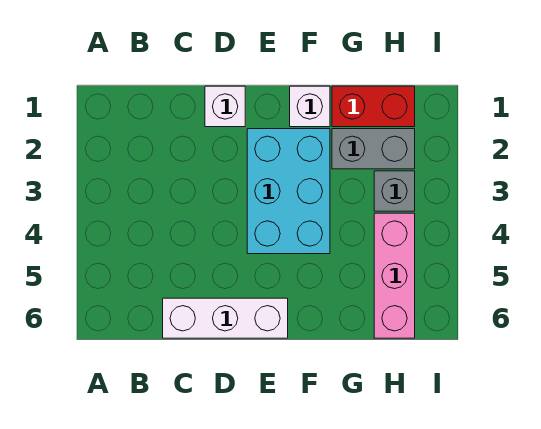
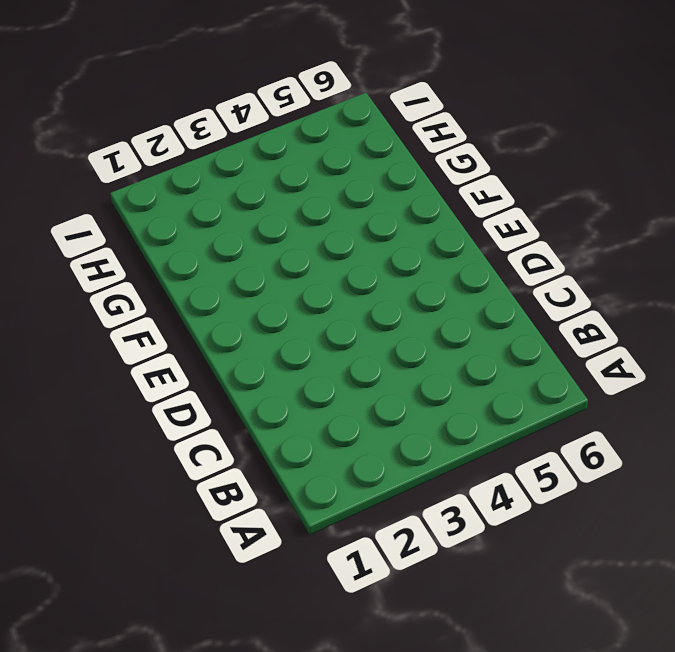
none -> white 1x3 brick [163,298,288,338]
none -> white 1x1 brick [205,86,245,127]

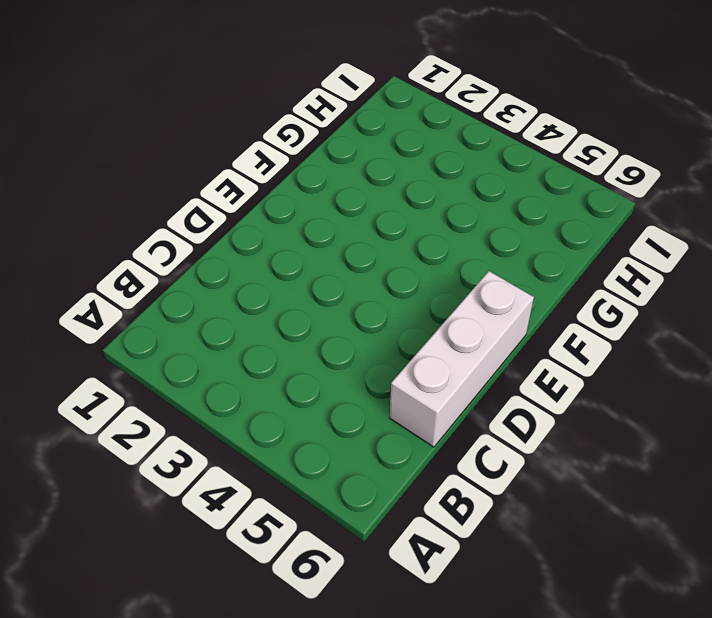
none -> white 1x1 brick [205,86,245,127]
none -> cyan 2x3 brick [247,129,330,254]

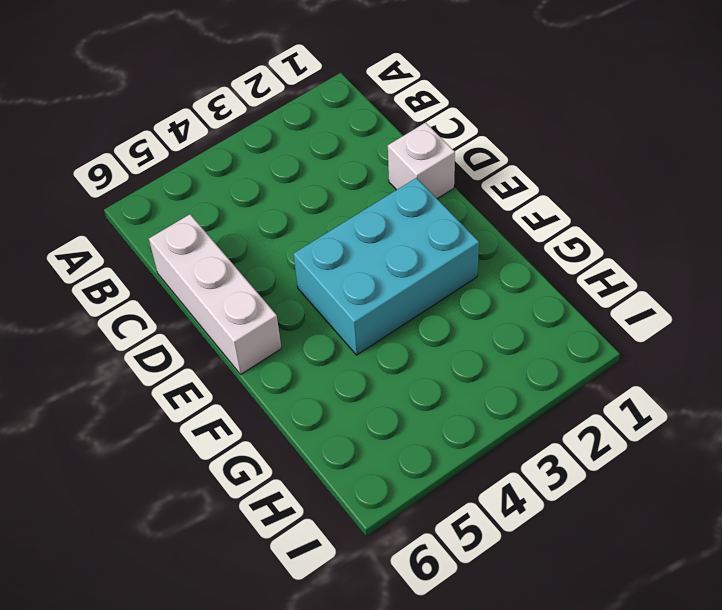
none -> white 1x1 brick [290,86,330,127]
none -> red 1x2 brick [332,86,415,127]

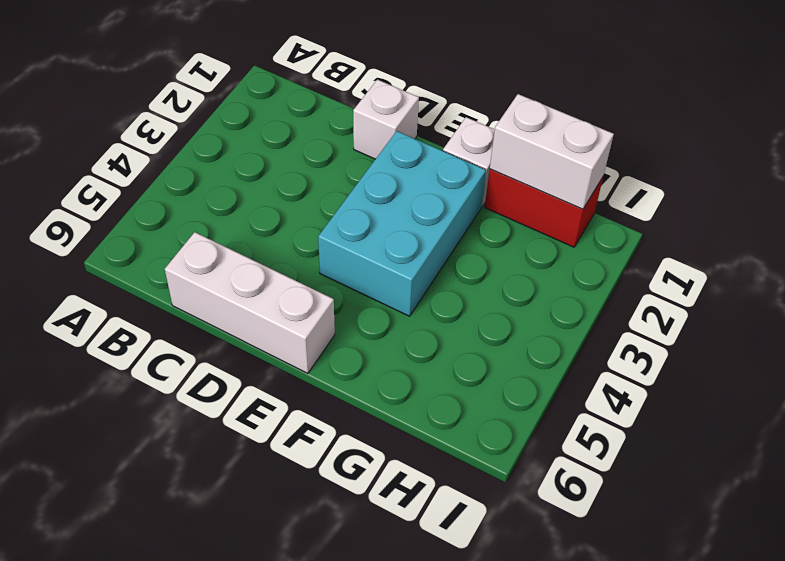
white 1x2 brick [490,94,614,209] -> none
none -> grey 1x2 brick [332,129,415,169]
none -> grey 1x1 brick [374,171,415,211]

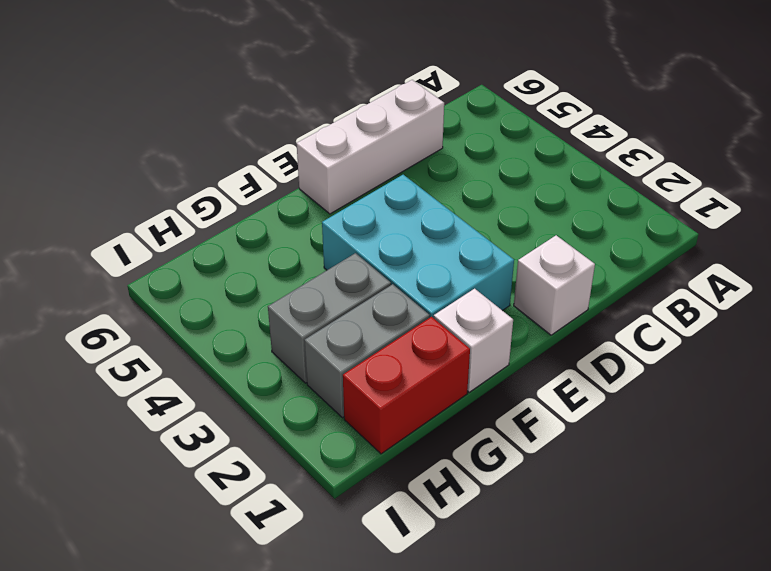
grey 1x2 brick [268,253,391,383] -> grey 1x1 brick [374,171,415,211]
none -> pink 1x3 brick [374,213,415,338]

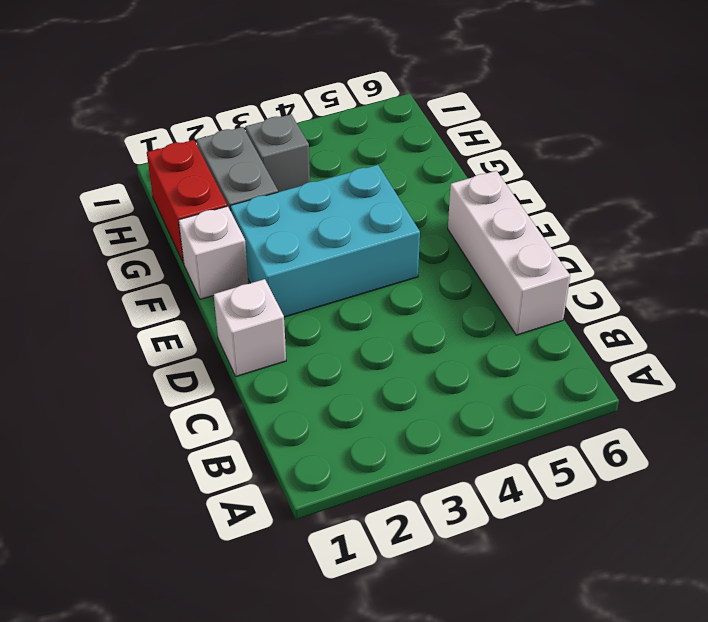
none -> pink 1x3 brick [374,213,415,338]

